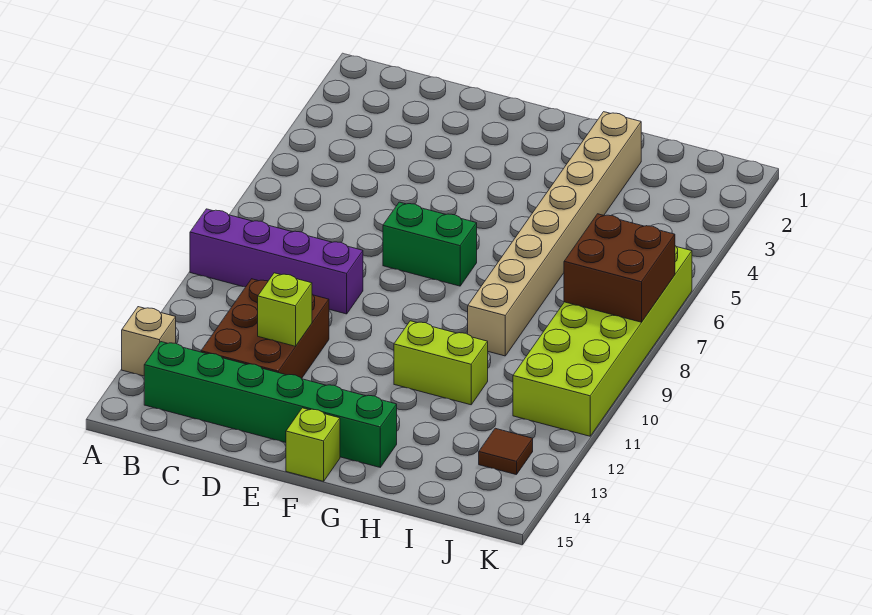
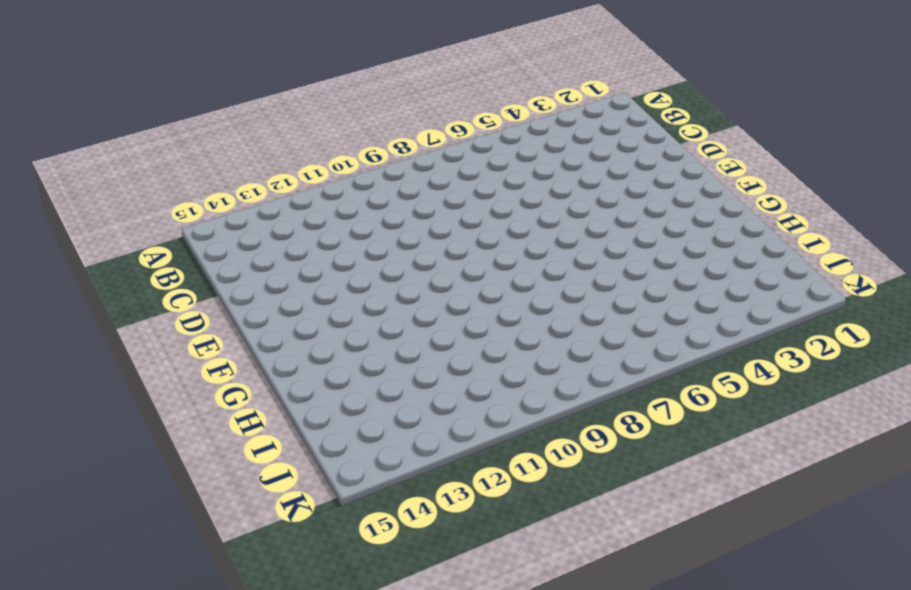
none -> purple 1x4 brick [190,209,363,314]
none -> tan 1x1 brick [122,307,176,376]
none -> green 1x6 brick [144,342,397,467]

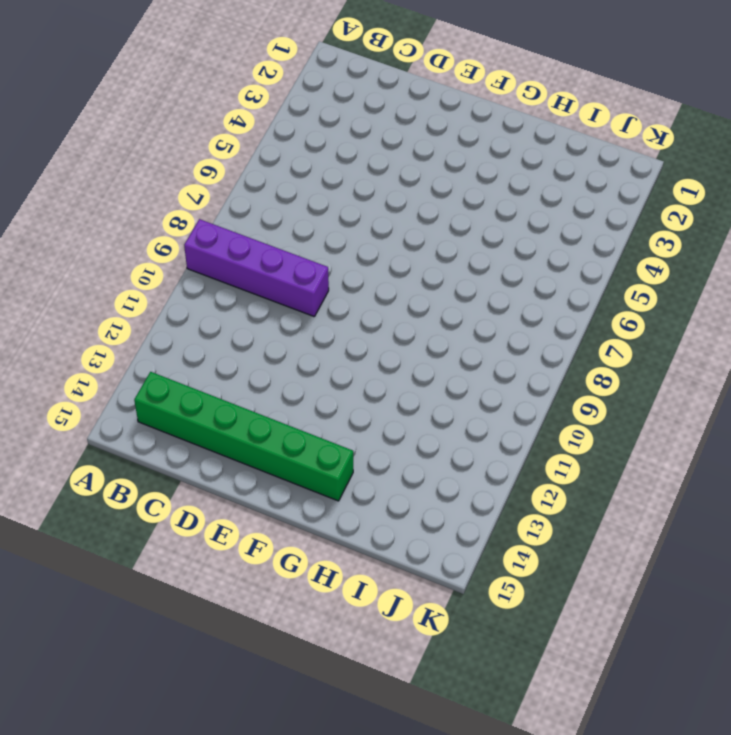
none -> tan 1x1 brick [122,307,176,376]
none -> brown 2x3 brick [201,279,329,379]
none -> green 1x2 brick [383,202,477,286]

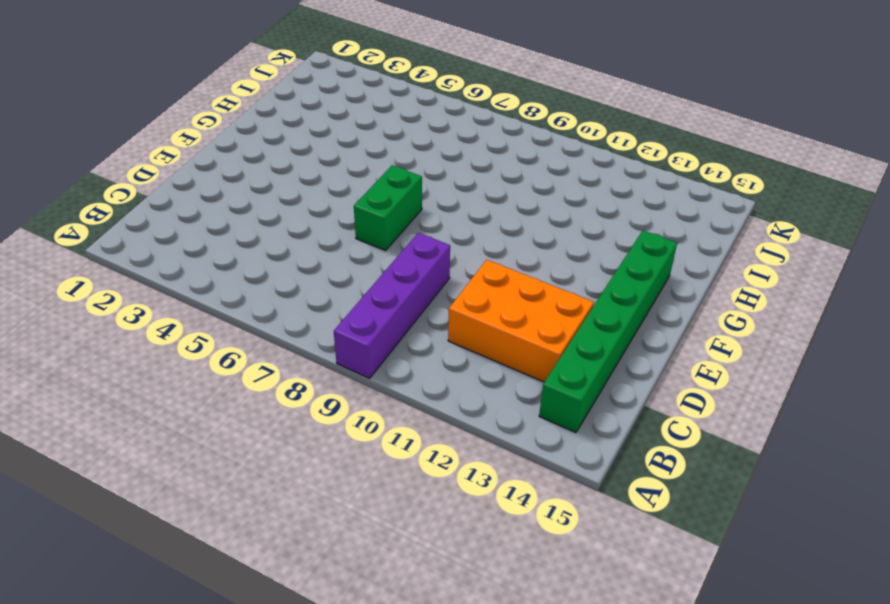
orange 2x3 brick [448,260,594,382] -> brown 2x3 brick [201,279,329,379]
none -> tan 1x1 brick [122,307,176,376]
none -> lime 1x1 brick [286,408,340,481]
none -> lime 1x2 brick [394,321,488,405]

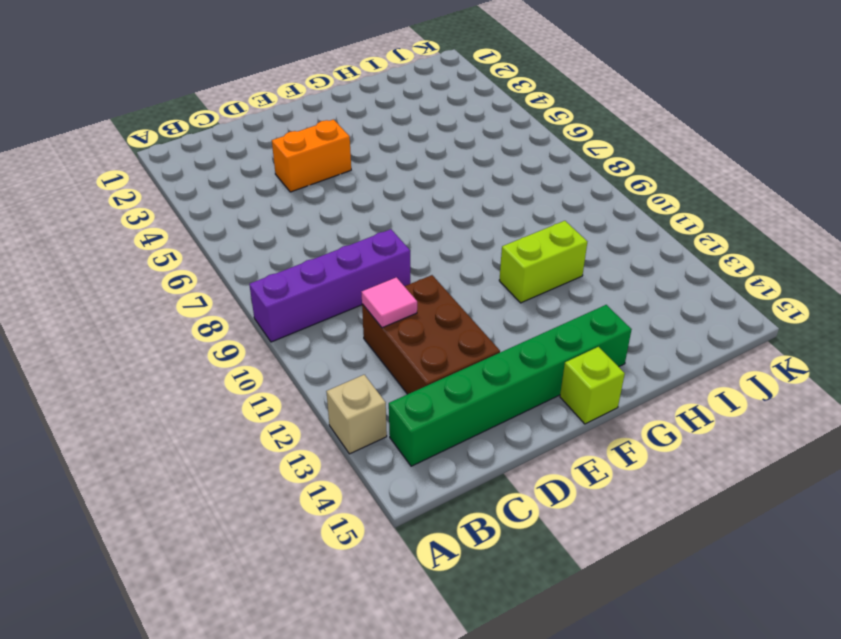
pink 1x1 tile [362,277,417,328] -> none
orange 1x2 brick [272,120,351,192] -> none
none -> green 1x2 brick [383,202,477,286]
none -> tan 1x8 brick [468,112,641,356]
none -> lime 2x6 brick [513,246,692,436]

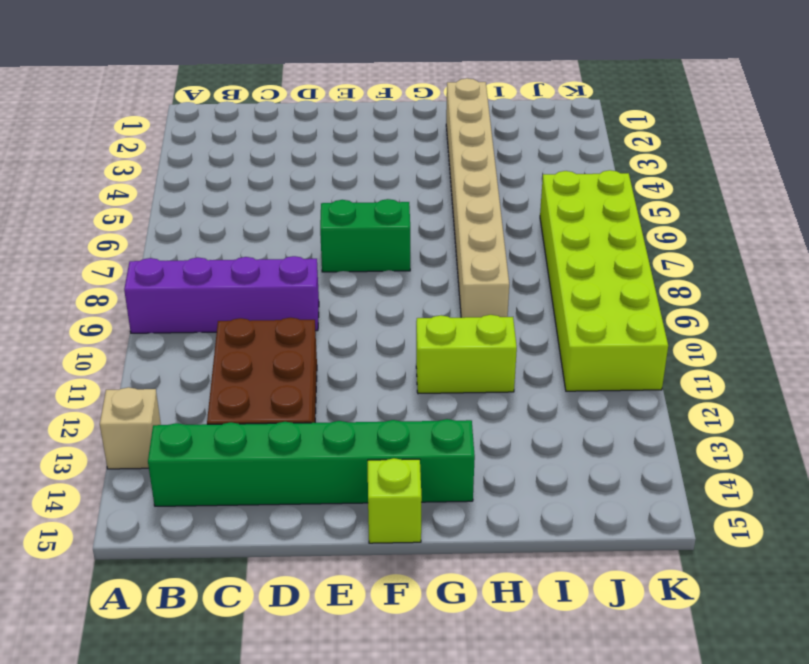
none -> brown 1x1 tile [479,428,533,475]
none -> lime 1x1 brick [258,273,312,346]
none -> brown 2x2 brick [564,214,675,322]

